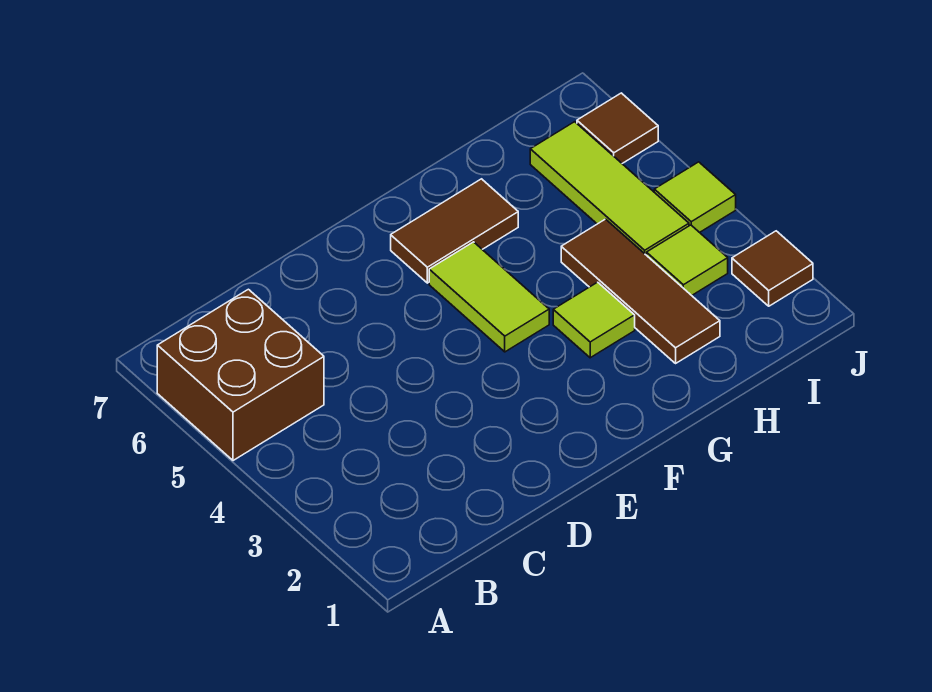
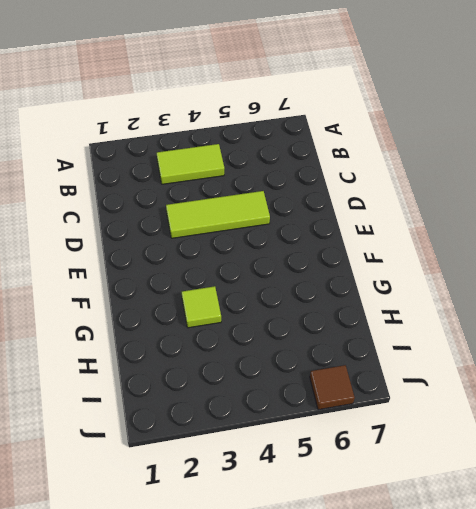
lime 1x2 tile [157,144,224,184] -> lime 1x2 tile moved to [429,242,549,352]
lime 1x3 tile [166,191,270,238] -> lime 1x3 tile moved to [530,122,689,255]
none -> brown 2x2 brick [157,289,324,461]
none -> brown 1x2 tile [391,179,518,283]

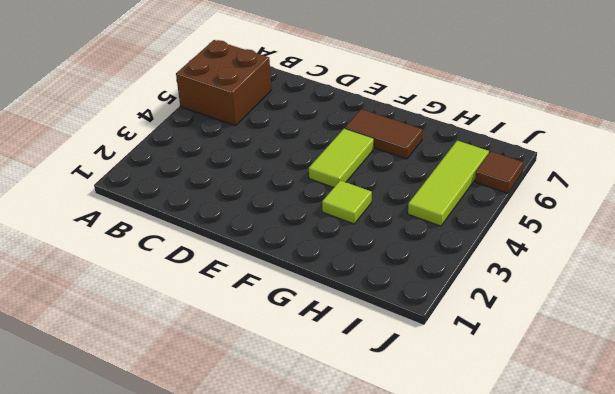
none -> brown 1x3 tile [561,219,720,363]
none -> lime 1x1 tile [647,225,728,295]

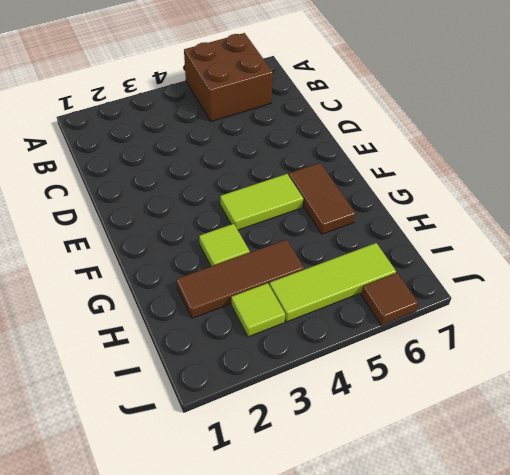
none -> brown 1x1 tile [732,231,813,306]
none -> lime 1x1 tile [654,162,736,233]

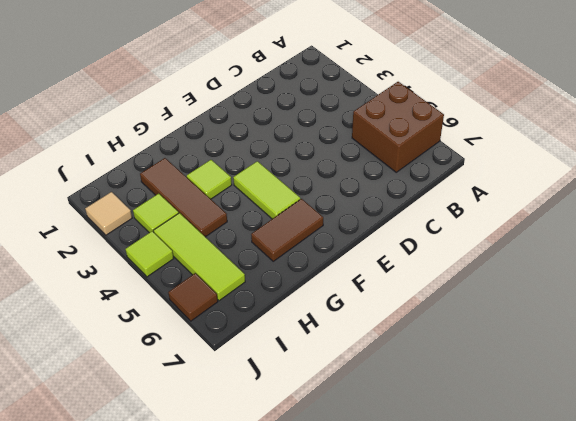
tan 1x1 tile [85,192,132,235] -> brown 1x1 tile [732,231,813,306]

